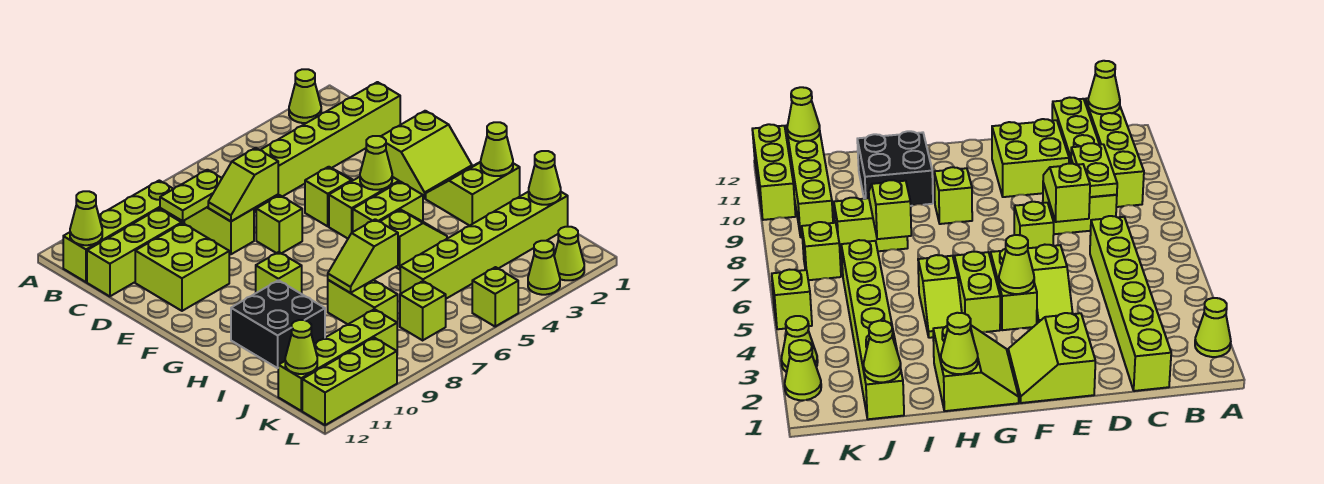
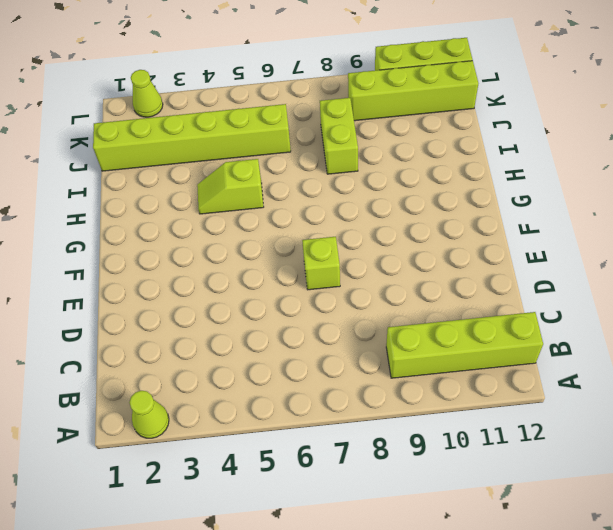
none -> lime 1x6 brick [254,82,400,212]
none -> lime 1x2 brick [184,207,254,254]
none -> lime 1x3 brick [87,209,182,296]
none -> lime 2x2 brick [135,223,229,311]

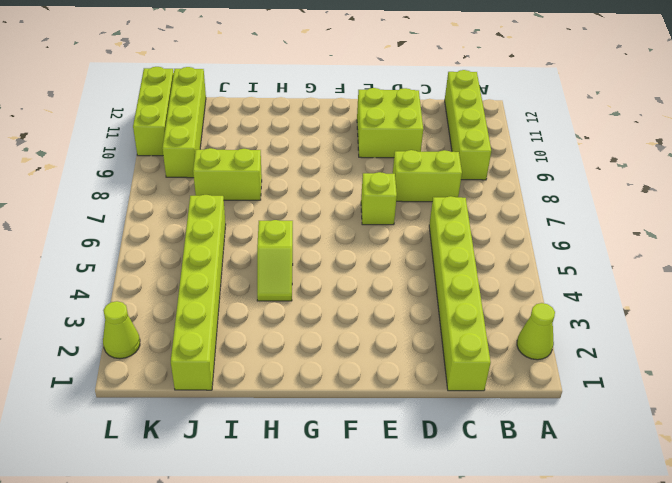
none -> lime 1x3 brick [87,209,182,296]
none -> lime 2x2 slope [381,111,472,198]
none -> lime 1x2 slope [305,167,353,226]
none -> lime 1x2 brick [329,177,399,238]

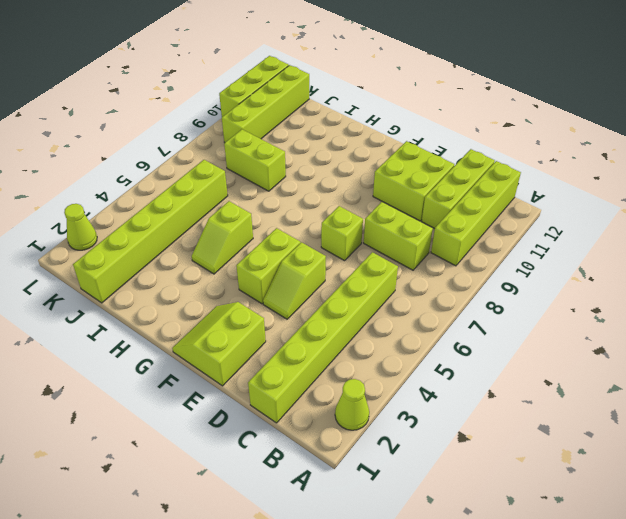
none -> lime 2x2 slope [426,162,520,226]
none -> lime 1x2 brick [353,182,423,232]
none -> lime 1x1 brick [256,252,302,294]
none -> black 2x2 brick [231,280,325,368]

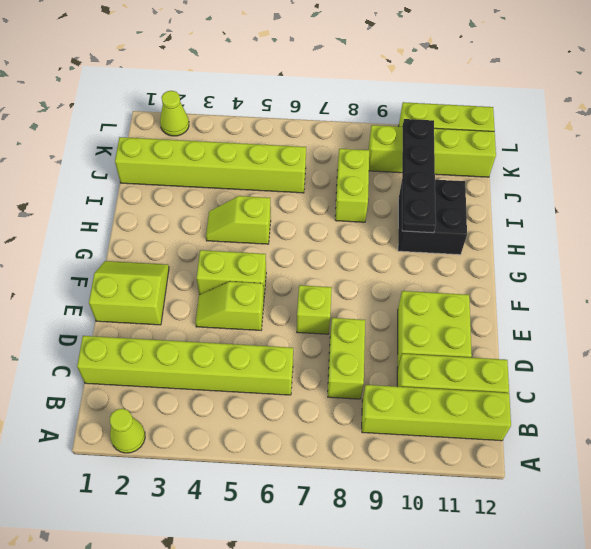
black 1x4 plate [402,119,436,233] -> none
none -> lime 2x2 slope [426,162,520,226]
none -> lime 1x2 brick [353,182,423,232]
none -> lime 1x1 brick [256,252,302,294]
none -> lime 1x1 brick [400,281,446,340]

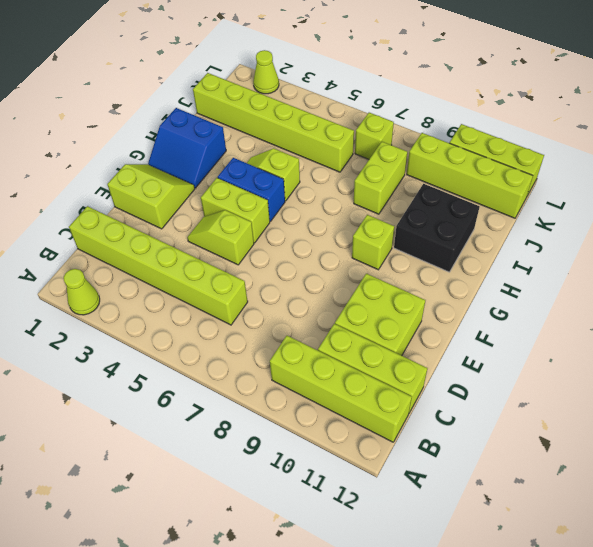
blue 2x2 slope [148,108,226,188] -> lime 2x2 slope [426,162,520,226]
blue 1x2 brick [218,158,285,222] -> lime 1x2 brick [353,182,423,232]
none -> lime 1x2 brick [184,207,254,254]
none -> lime 1x1 brick [256,195,302,253]
none -> lime 1x1 cone [528,241,560,295]
none -> lime 1x1 brick [472,267,518,326]

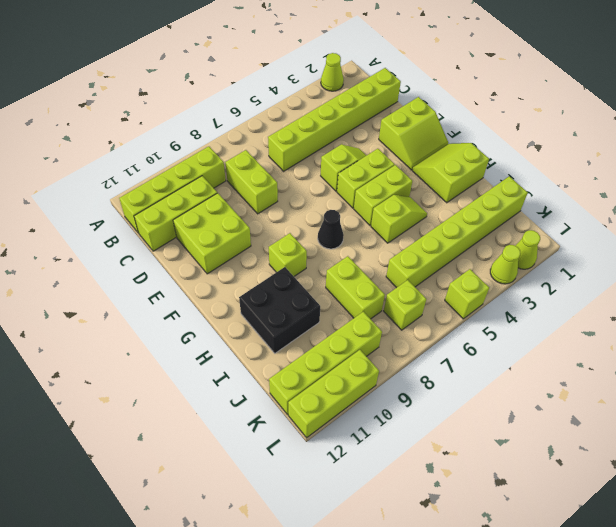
black 1x1 cone [318,210,344,249] -> none
none -> lime 1x1 brick [256,195,302,253]
none -> lime 1x1 cone [70,191,102,245]
none -> lime 1x2 plate [160,170,222,221]
none -> lime 1x2 slope [208,148,278,221]

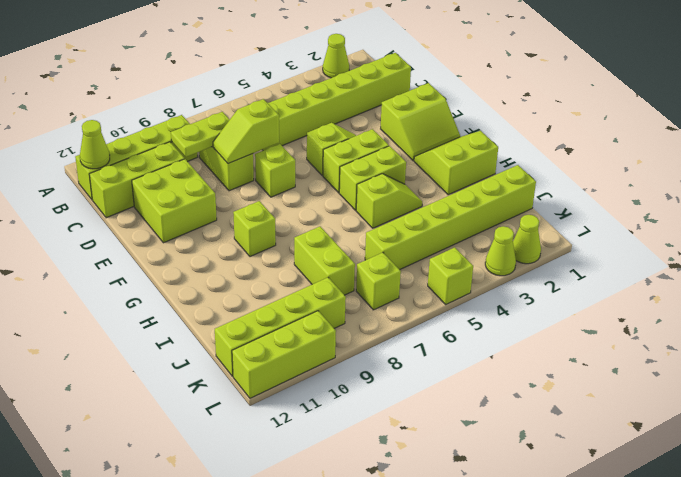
none -> black 2x2 brick [231,280,325,368]
none -> lime 1x1 cone [360,136,392,190]
none -> lime 1x1 cone [481,122,513,176]
none -> lime 1x2 slope [328,219,398,293]

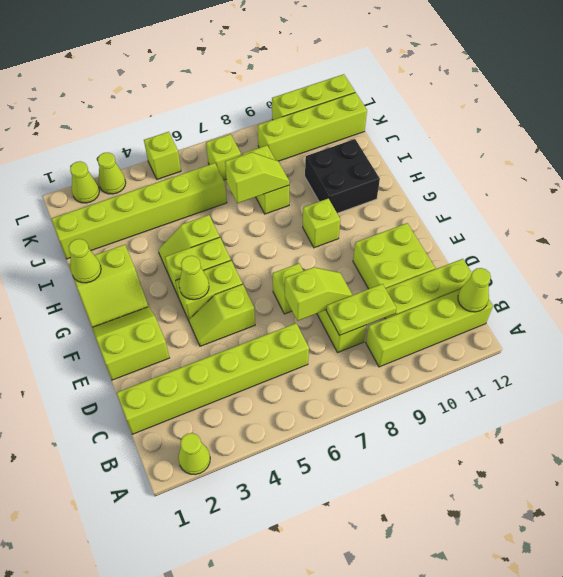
none -> lime 1x1 cone [529,151,561,205]
none -> lime 1x1 cone [285,320,317,374]

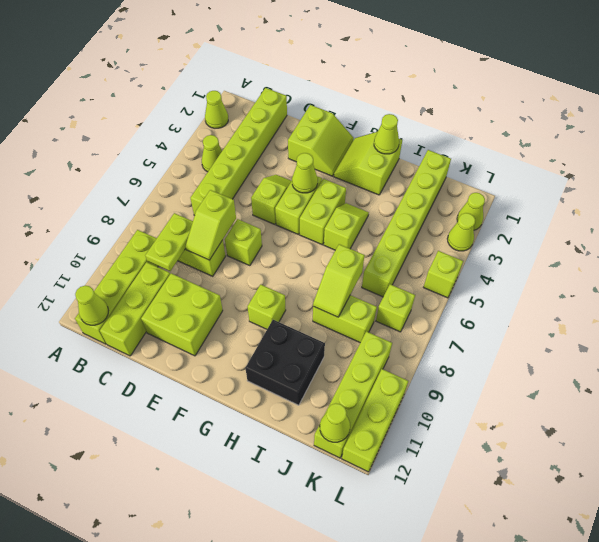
lime 1x1 cone [202,135,222,172] -> lime 1x1 cone moved to [529,151,561,205]

